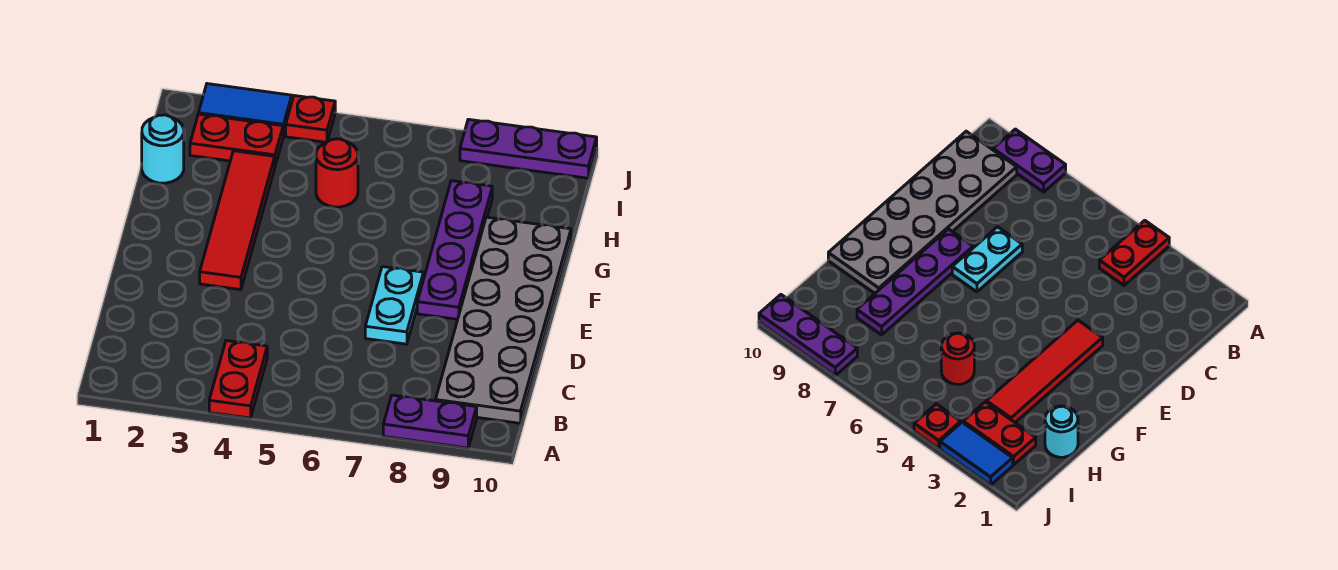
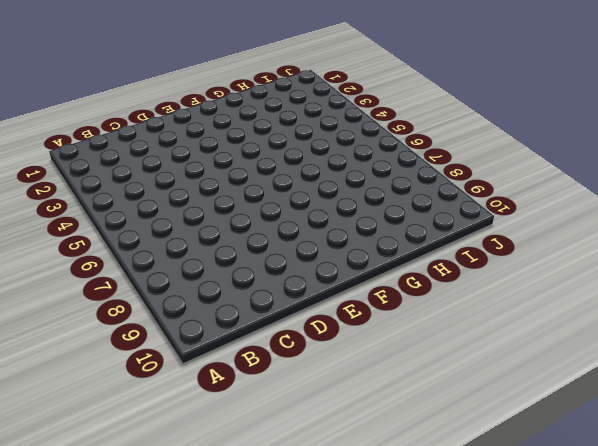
none -> red 1x2 plate [209,341,267,418]
none -> purple 1x2 plate [383,395,477,448]
none -> grey 2x6 plate [435,217,571,423]

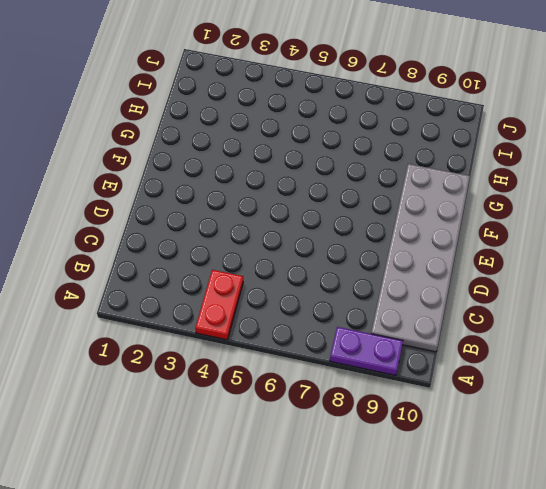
none -> cyan 1x2 plate [365,267,423,344]
none -> red 1x4 tile [200,151,275,290]
none -> purple 1x4 plate [417,181,492,319]

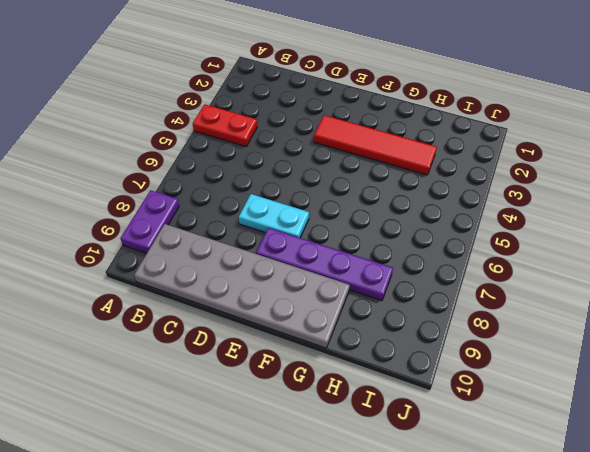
none -> cyan 1x1 round brick [142,115,184,183]
none -> red 1x1 round brick [316,139,358,207]
none -> red 1x2 plate [190,114,283,166]

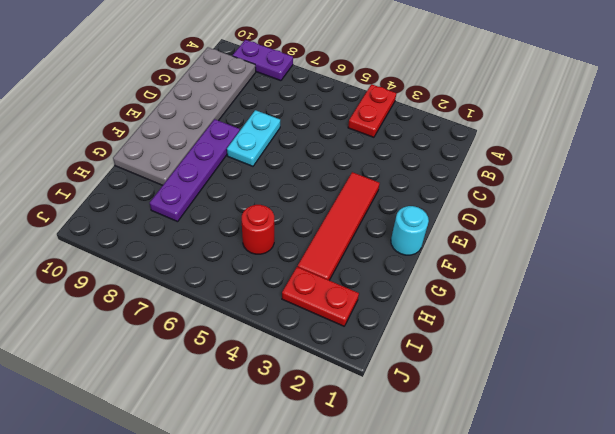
cyan 1x1 round brick [391,206,429,255] -> cyan 1x1 round brick moved to [142,115,184,183]
none -> blue 1x2 tile [199,84,292,136]
none -> red 1x1 plate [286,96,335,142]
none -> purple 1x3 plate [460,119,597,178]

